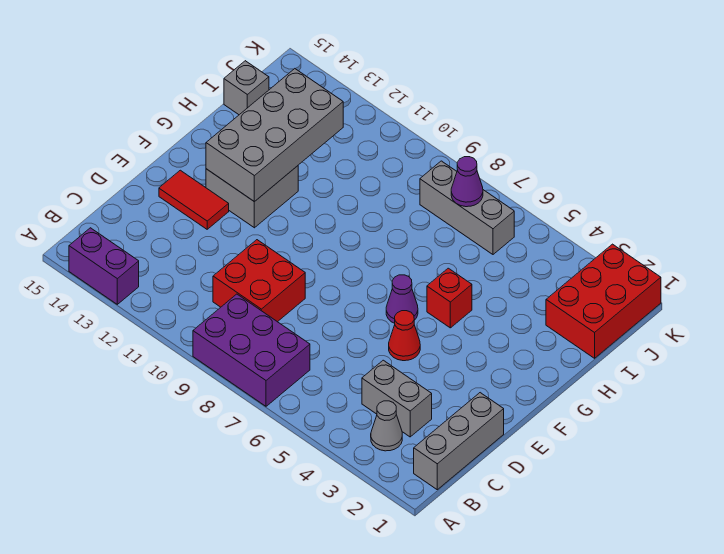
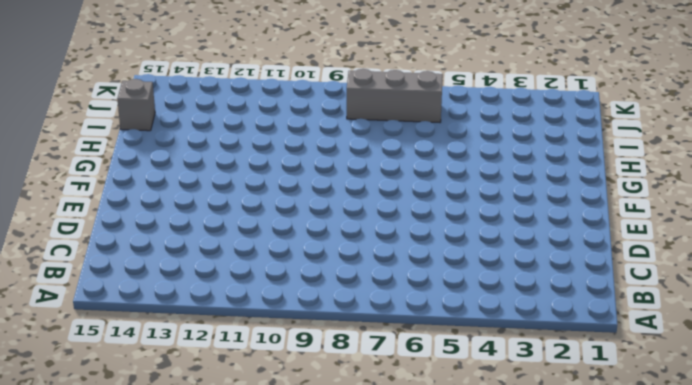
none -> purple 2x3 brick [193,294,310,406]
none -> purple 1x2 brick [69,228,139,304]
none -> grey 1x3 brick [414,393,504,490]

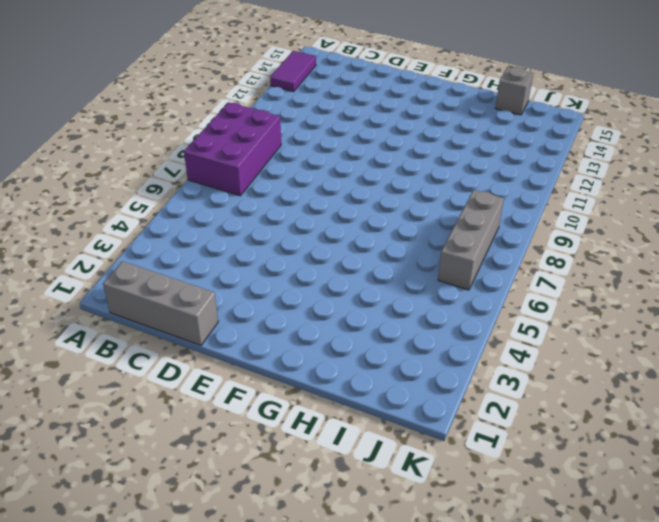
purple 1x2 tile [270,51,316,92] -> purple 1x2 brick [69,228,139,304]
none -> grey 1x1 cone [371,401,402,451]
none -> grey 1x2 brick [362,360,432,437]
none -> red 2x2 brick [213,240,305,322]

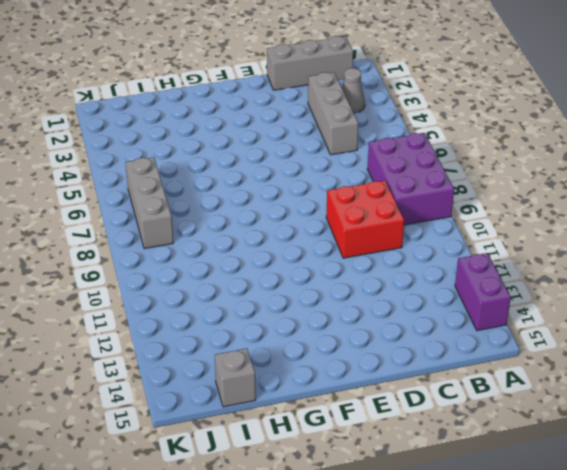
grey 1x3 brick [308,72,358,155] -> grey 1x2 brick [362,360,432,437]
none -> red 1x1 cone [389,311,420,361]
none -> red 1x2 tile [159,170,229,229]
none -> purple 1x1 cone [386,275,418,323]

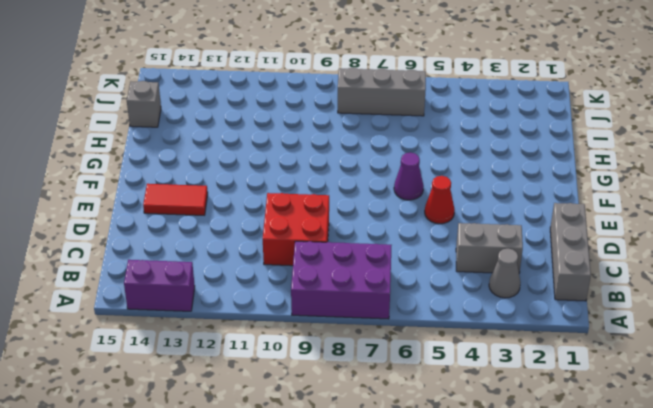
none -> grey 2x2 brick [206,166,298,228]
none -> red 1x1 brick [427,268,472,328]
none -> red 2x3 brick [546,244,661,358]

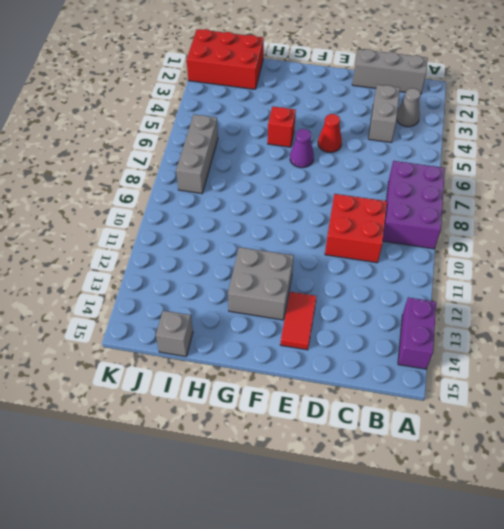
none -> grey 2x4 brick [206,69,343,202]
none -> purple 1x1 cone [451,157,483,207]

